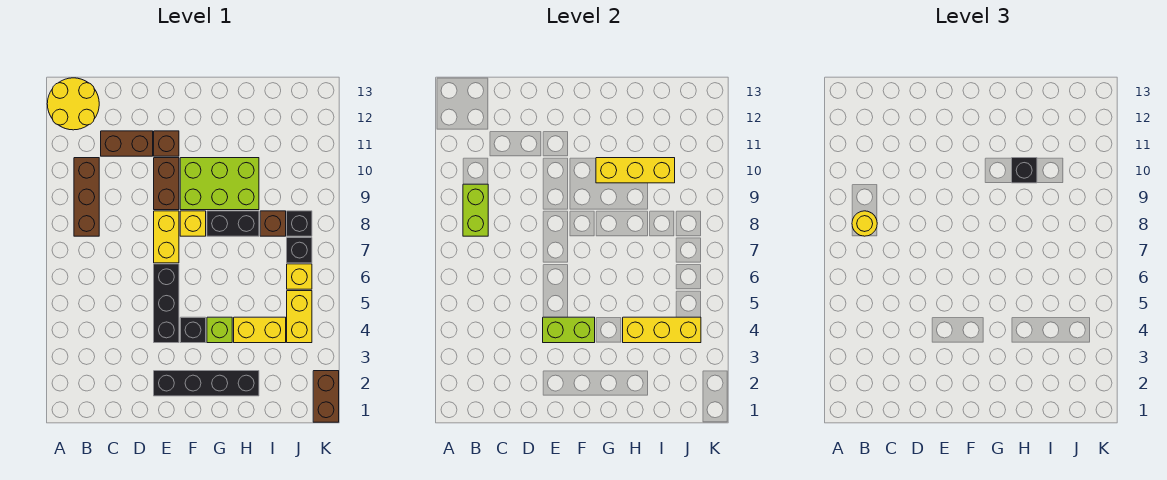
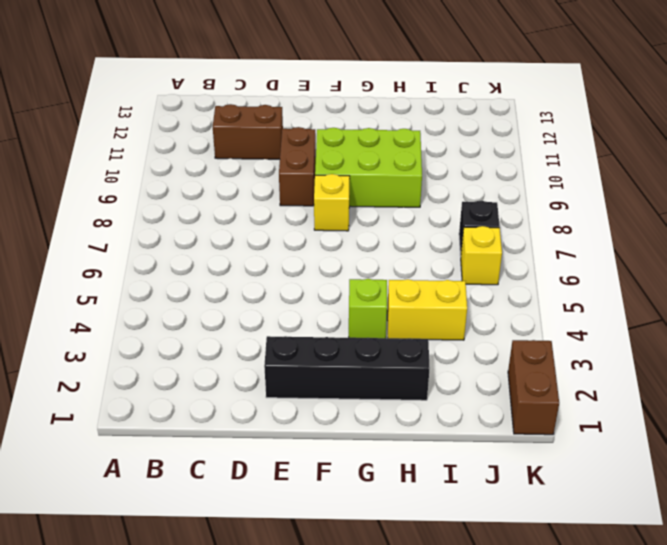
none -> yellow 2x2 round brick [47,78,99,130]
none -> brown 1x3 brick [74,158,99,236]
none -> black 1x3 brick [154,264,179,343]

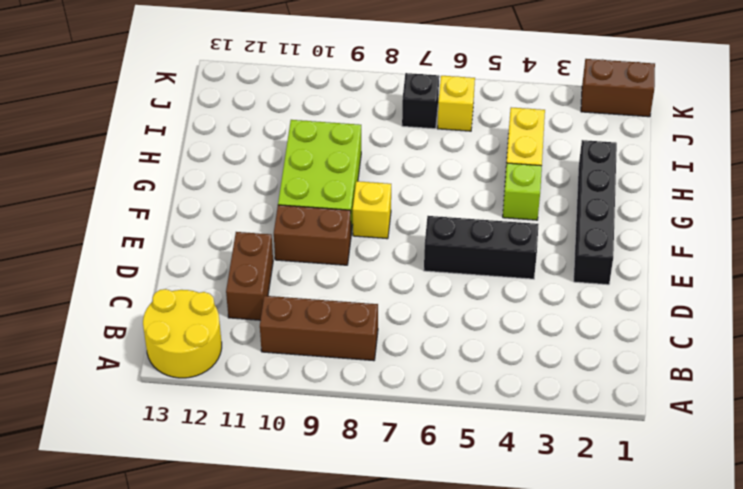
none -> yellow 1x2 brick [154,211,179,263]
none -> brown 1x1 brick [154,131,179,156]
none -> black 1x1 brick [180,317,206,343]

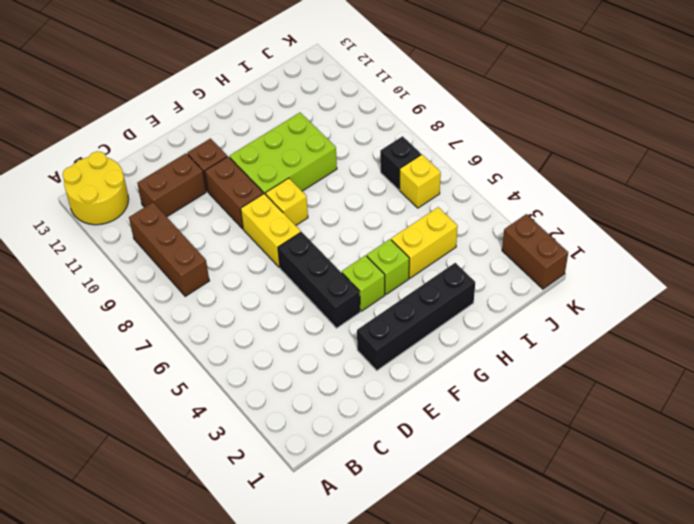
lime 1x1 brick [342,255,385,311] -> black 1x1 brick [180,317,206,343]
none -> black 1x2 brick [207,211,259,236]
none -> brown 1x1 brick [260,211,286,236]
none -> yellow 1x2 brick [287,291,312,343]

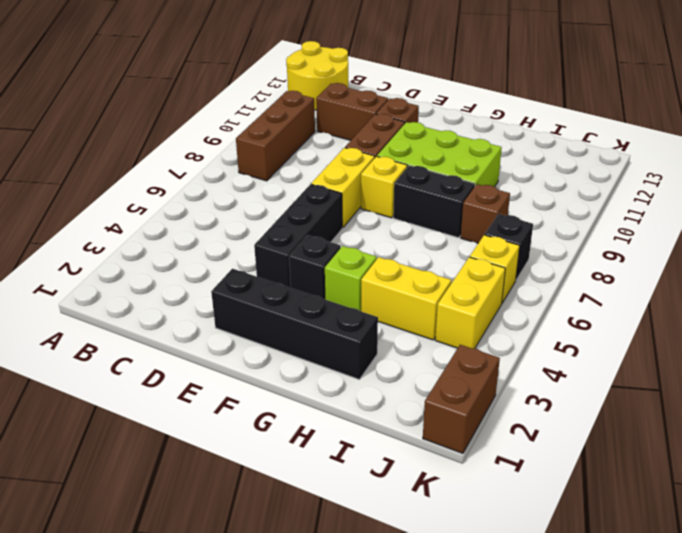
none -> black 1x1 brick [287,211,312,236]
none -> lime 1x2 brick [463,184,488,236]
none -> lime 1x2 brick [543,317,595,343]

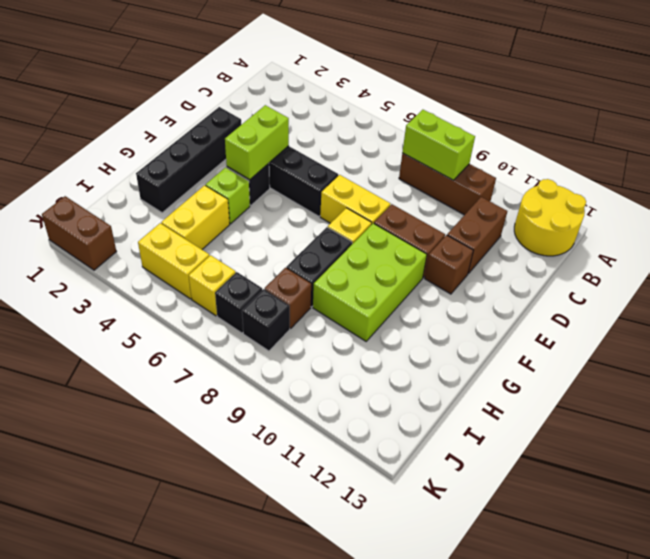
none -> yellow 1x3 brick [596,158,675,183]
none -> yellow 1x3 brick [623,317,701,343]
none -> yellow 1x1 round brick [852,211,877,236]

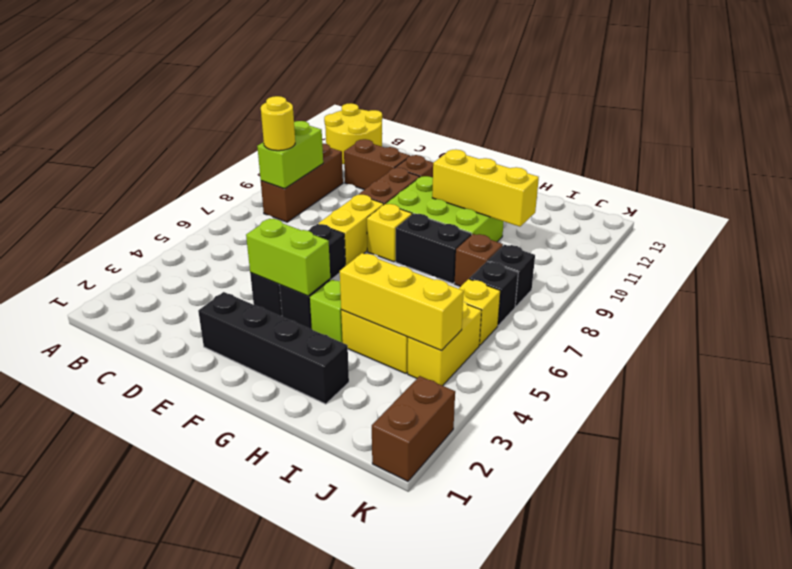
none -> black 1x1 brick [1012,158,1037,183]

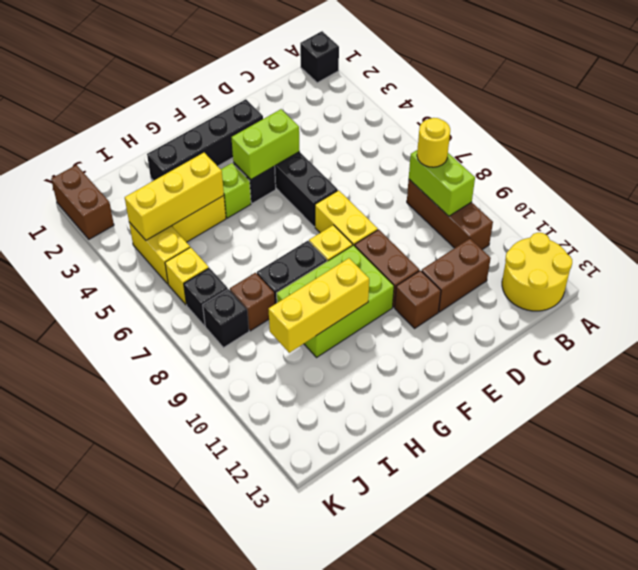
black 1x1 brick [300,31,339,83] -> black 1x1 brick moved to [1012,158,1037,183]

